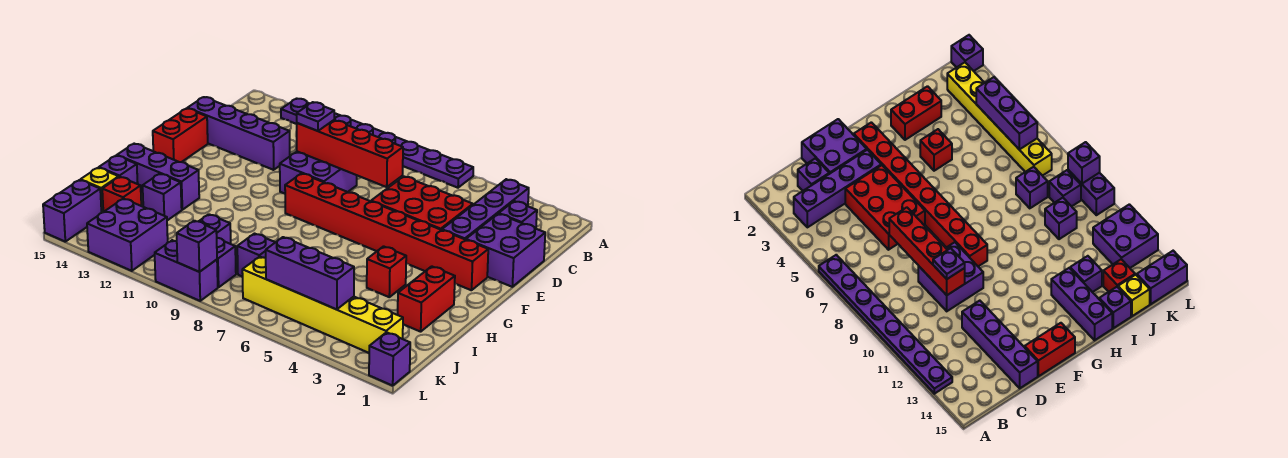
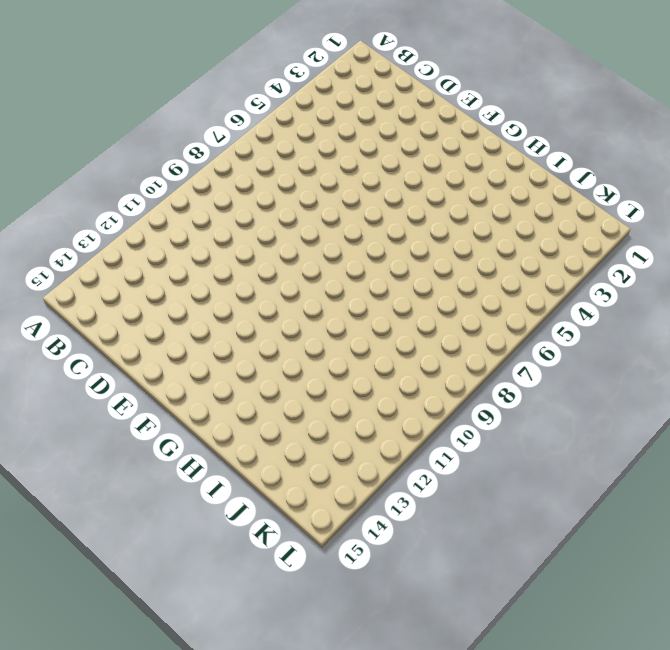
none -> purple 1x8 plate [281,98,473,188]
none -> purple 1x4 brick [442,179,529,240]
none -> purple 1x1 brick [499,201,537,229]

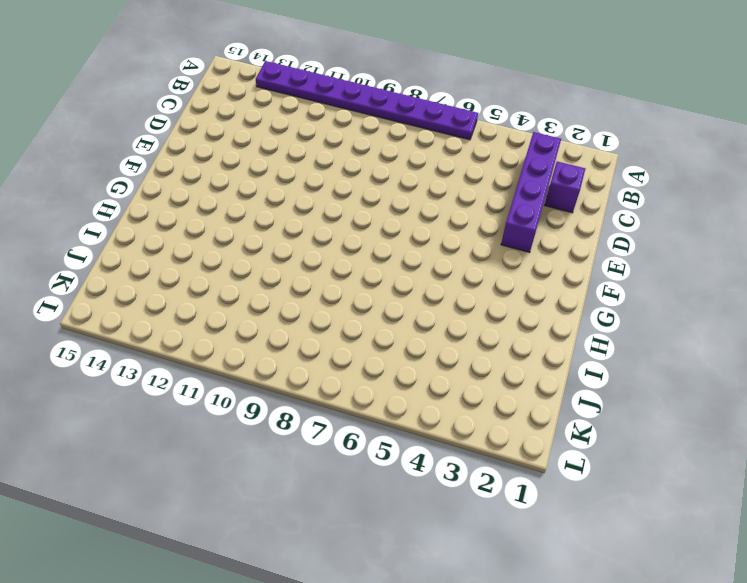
none -> purple 2x2 brick [466,214,545,287]
none -> red 2x3 brick [371,176,473,230]
none -> purple 2x2 brick [280,152,357,194]

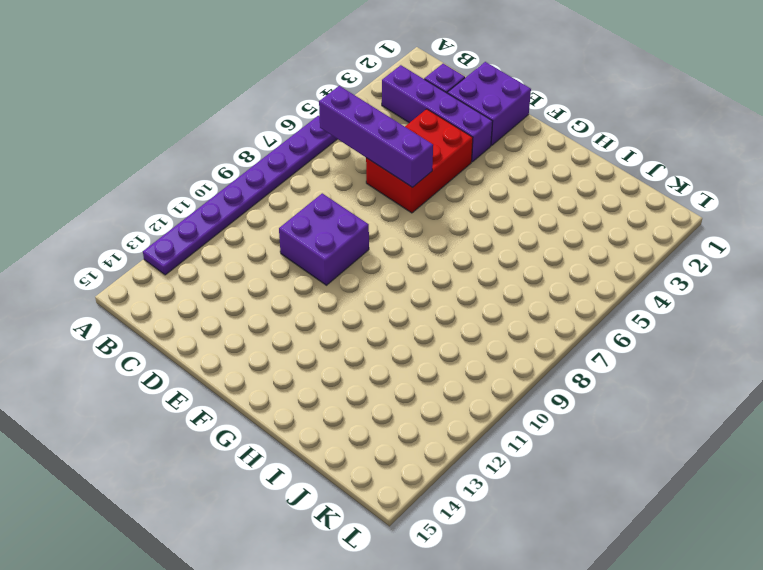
purple 1x4 brick [319,86,433,187] -> purple 1x4 brick turned to [187,97,290,170]
none -> red 1x2 brick [153,108,208,162]
none -> red 1x8 brick [285,173,488,290]
none -> red 1x2 brick [398,266,455,332]

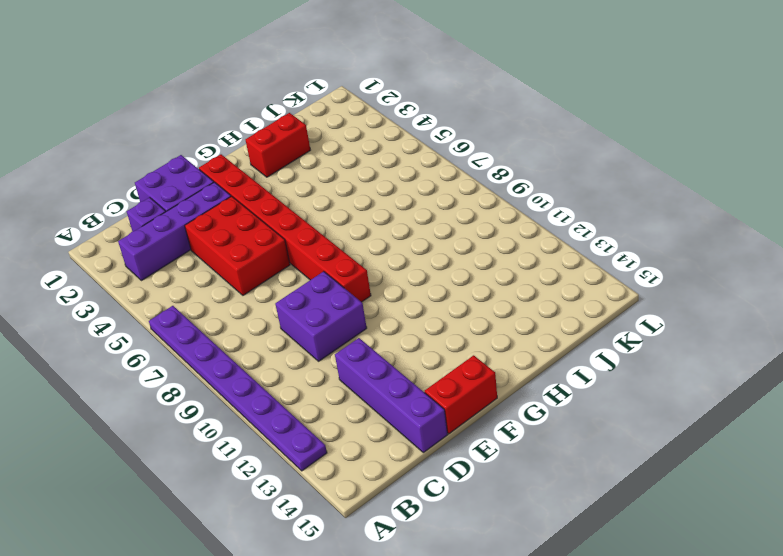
none -> red 1x1 brick [367,246,406,297]
none -> purple 1x3 brick [117,144,199,210]
none -> purple 1x1 brick [143,174,182,220]

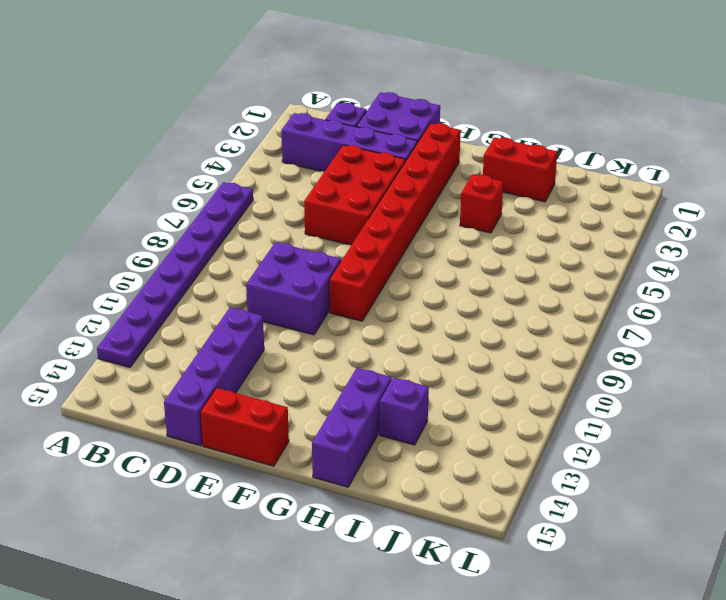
none -> purple 1x1 brick [99,156,138,184]
none -> purple 1x1 brick [237,234,275,277]
none -> purple 1x1 brick [199,214,231,244]

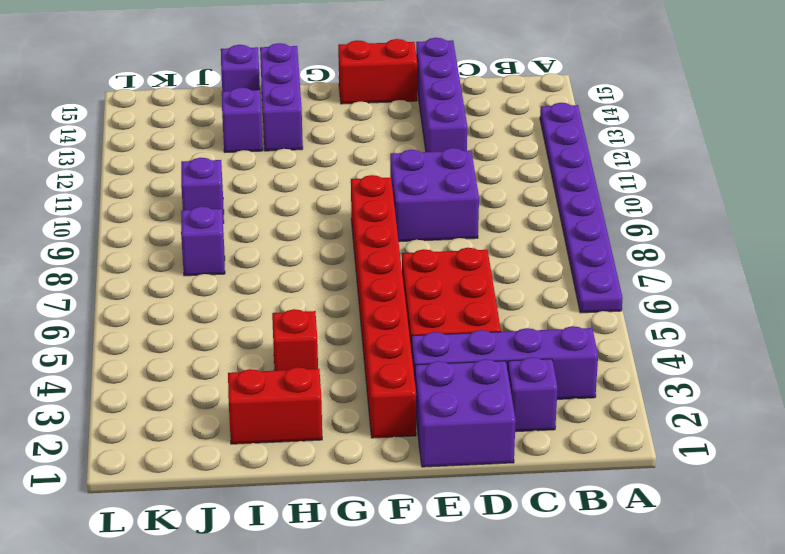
none -> red 1x1 brick [102,177,141,212]
none -> yellow 1x1 brick [81,168,119,213]
none -> yellow 1x6 brick [242,257,403,353]

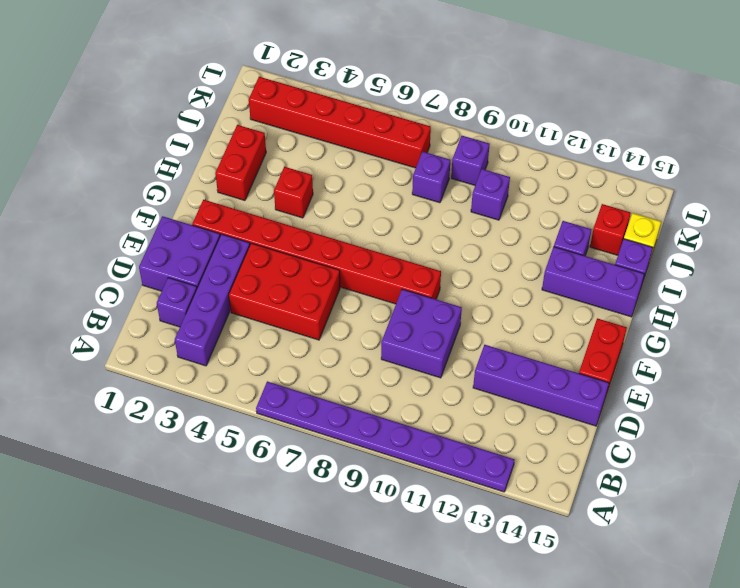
red 1x6 brick [249,77,431,168] -> yellow 1x6 brick [242,257,403,353]
none -> purple 2x2 brick [87,199,168,271]
none -> purple 1x2 brick [43,180,101,242]
none -> purple 1x1 brick [369,332,410,386]

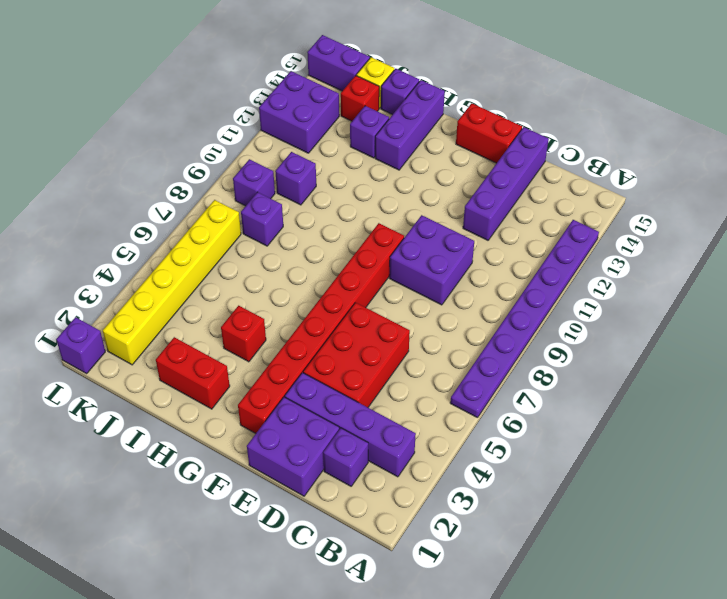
none -> purple 1x2 brick [155,240,218,301]
none -> red 1x4 brick [297,120,403,187]
none -> purple 1x3 brick [266,237,354,310]

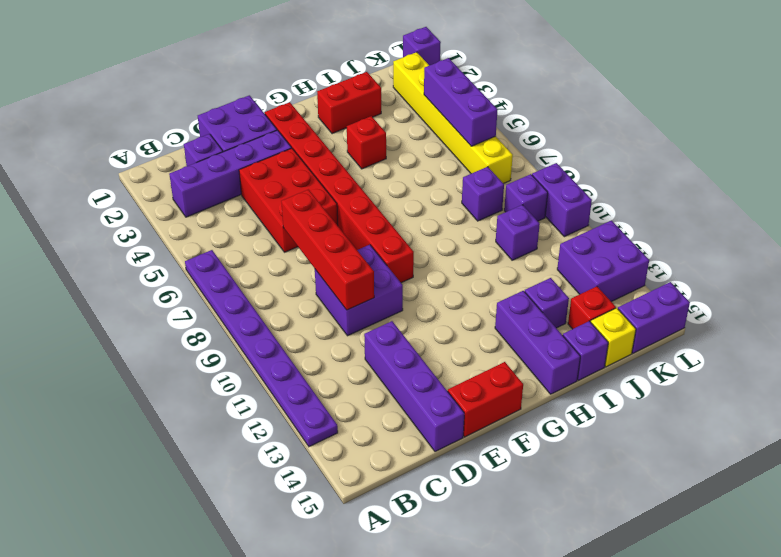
none -> purple 1x1 brick [177,221,217,272]
none -> purple 1x1 plate [297,102,334,131]

